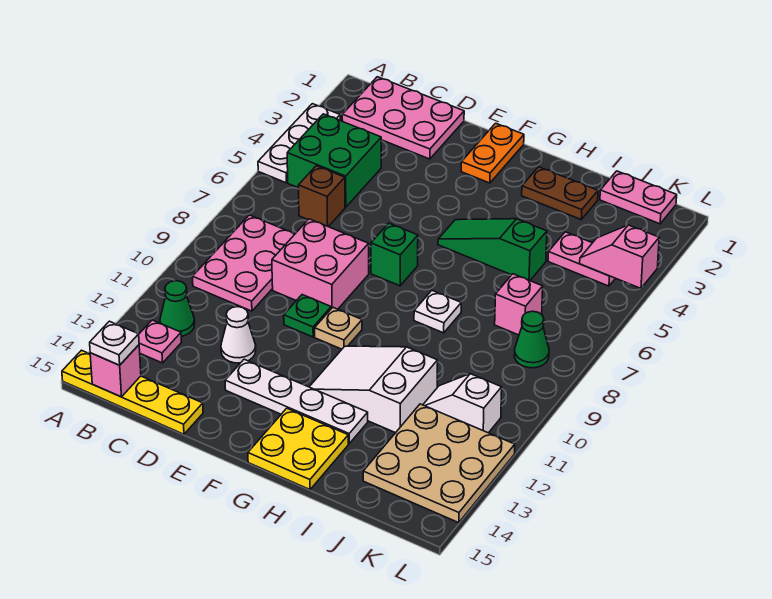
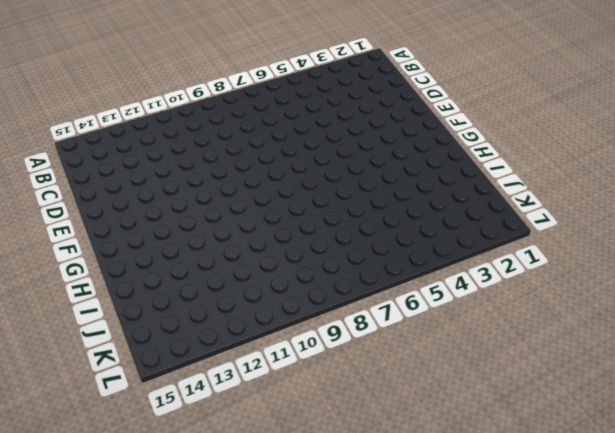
none -> white 1x3 plate [258,104,340,183]
none -> yellow 1x4 plate [62,350,203,434]
none -> pink 2x3 plate [342,77,464,159]

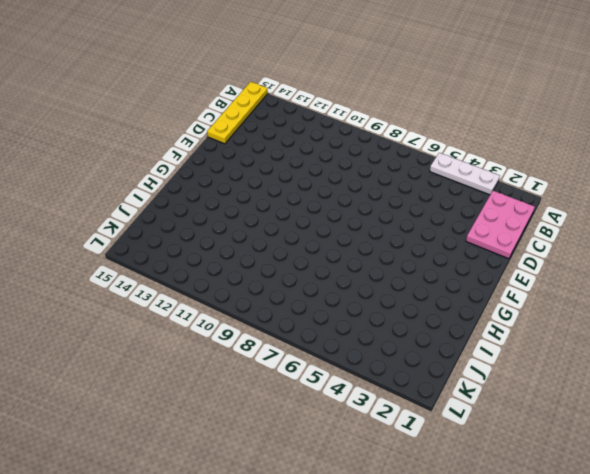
none -> green 2x2 brick [287,114,381,207]
none -> pink 2x3 plate [193,215,295,311]
none -> green 1x1 cone [160,281,195,336]

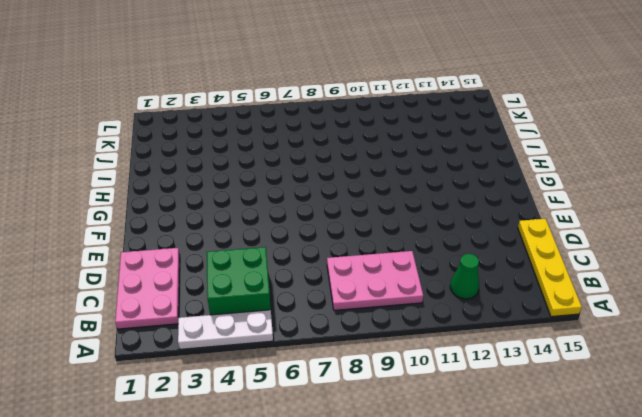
none -> pink 1x1 plate [139,320,181,363]
none -> brown 1x1 brick [298,166,345,227]
none -> pink 2x2 brick [272,219,369,309]

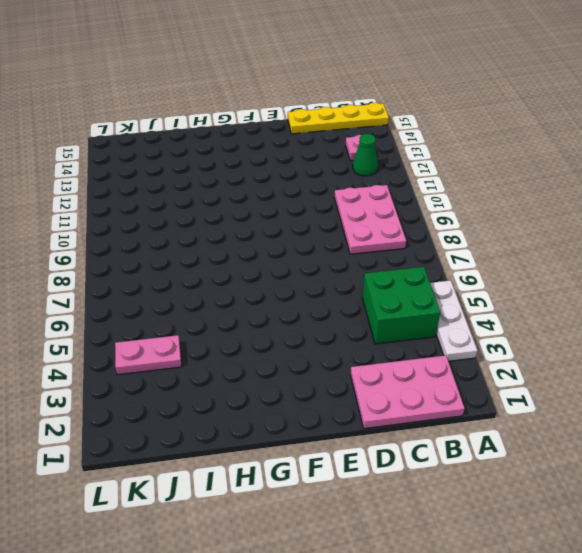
none -> brown 1x1 brick [298,166,345,227]
none -> pink 2x2 brick [272,219,369,309]
none -> white 1x1 cone [221,307,256,363]

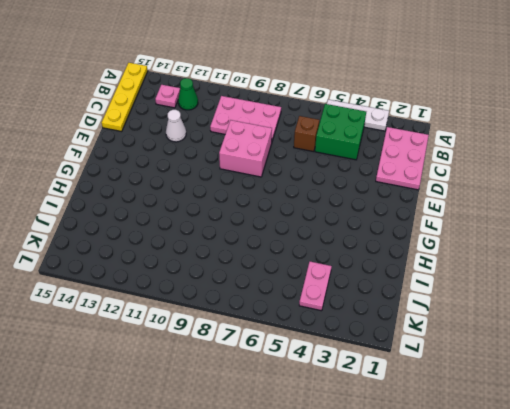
none -> green 1x1 plate [284,295,331,337]
none -> white 1x4 plate [225,359,368,443]
none -> orange 1x2 plate [461,123,524,183]

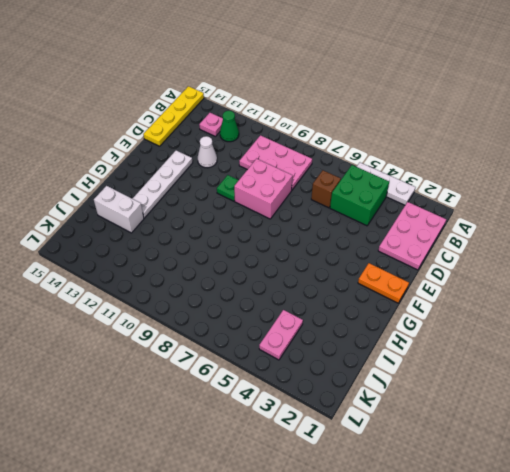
white 1x2 brick [94,186,144,233] -> none
none -> green 1x1 brick [371,223,418,286]
none -> tan 1x1 plate [315,307,362,349]
none -> green 1x3 slope [438,219,547,281]

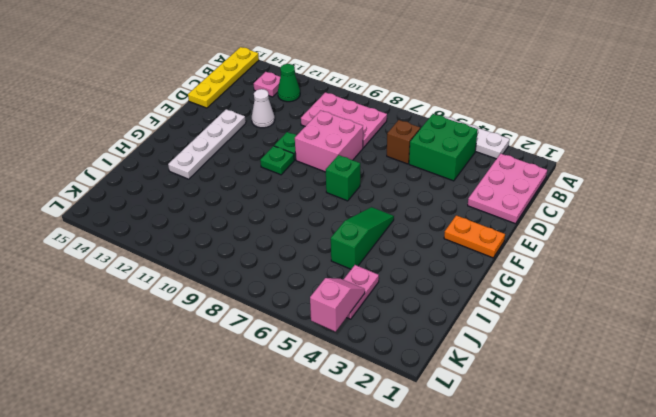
green 1x1 plate [260,146,294,175] -> tan 1x1 plate [315,307,362,349]
none -> white 2x3 slope [310,346,438,433]
none -> yellow 2x2 plate [248,408,348,490]
none -> brown 1x2 plate [522,167,598,219]

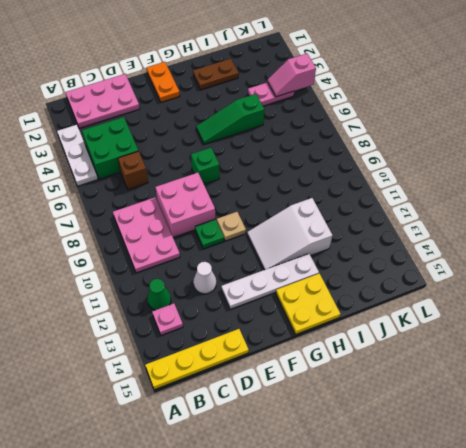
none -> white 1x1 plate [414,291,461,333]
none -> pink 1x2 plate [600,171,677,224]
none -> pink 1x1 brick [495,274,543,335]

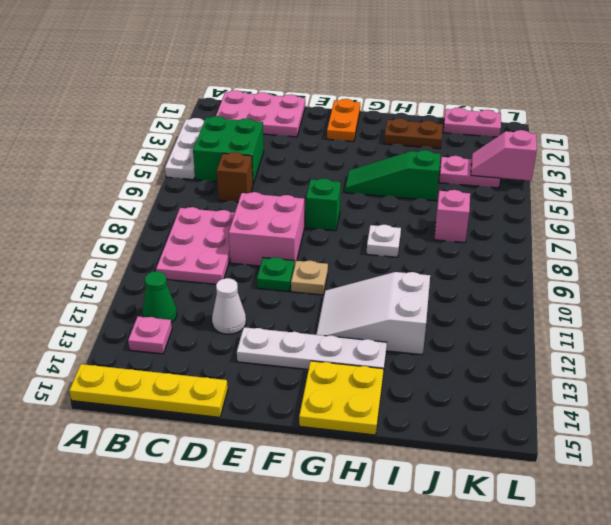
none -> white 1x2 slope [423,374,502,433]
none -> tan 3x3 plate [363,404,515,523]
none -> green 1x1 cone [514,311,549,368]

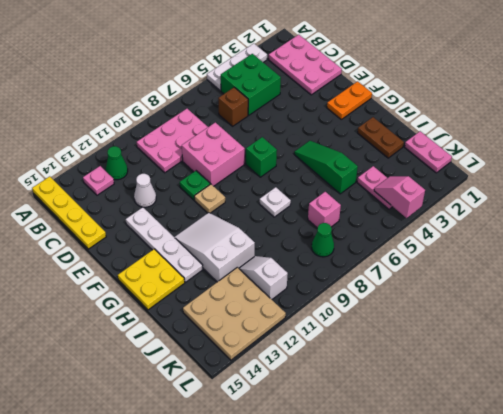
none -> pink 1x1 brick [90,345,141,397]
none -> white 1x1 plate [90,321,139,365]

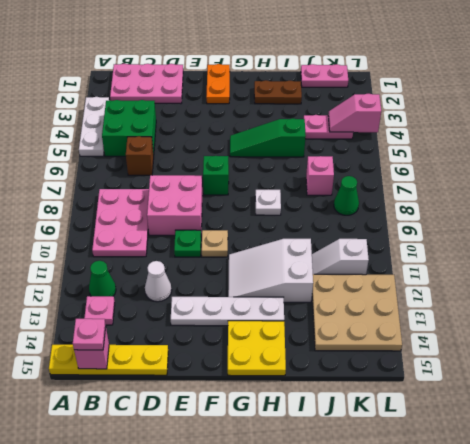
pink 1x1 plate [73,319,106,350] -> white 1x1 plate [90,321,139,365]

